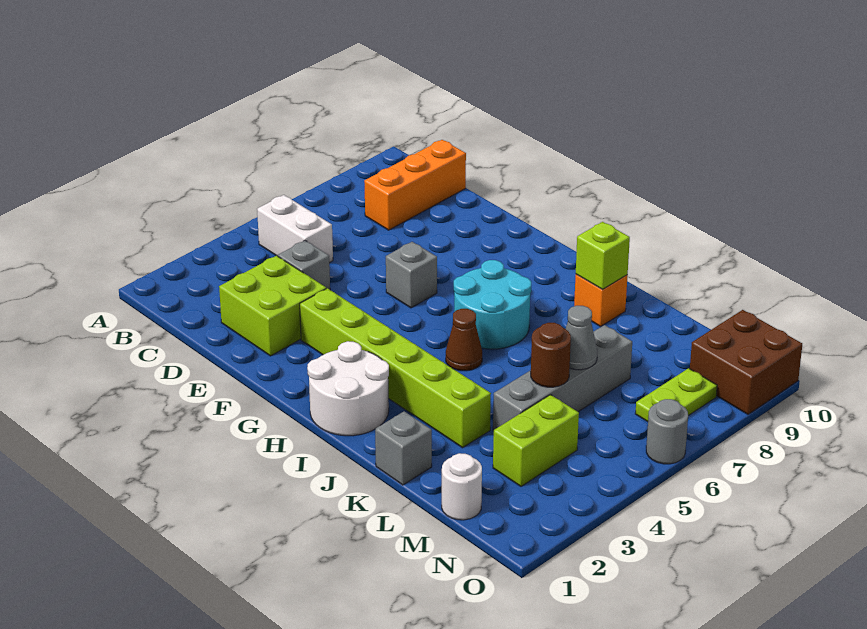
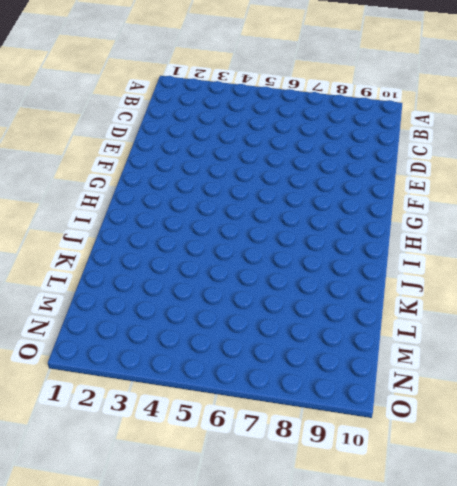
none -> white 1x2 brick [257,195,333,263]
none -> orange 1x3 brick [364,140,466,230]
none -> lime 2x2 brick [219,256,326,356]

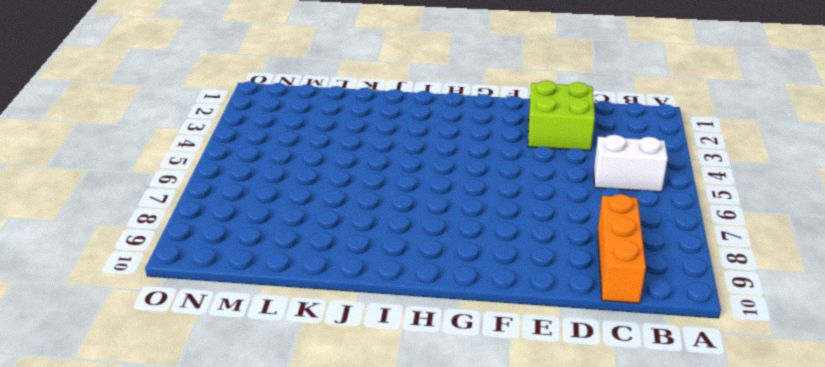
none -> grey 1x1 brick [278,241,330,290]
none -> lime 1x6 brick [300,288,491,448]
none -> grey 1x1 brick [386,242,437,308]

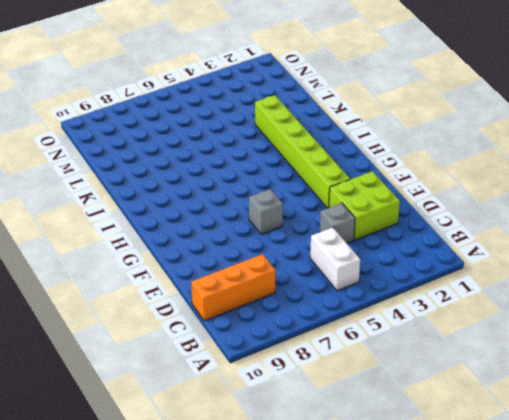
none -> white 2x2 round brick [307,341,389,436]
none -> cyan 2x2 round brick [454,260,531,349]
none -> brown 1x1 cone [446,309,482,371]

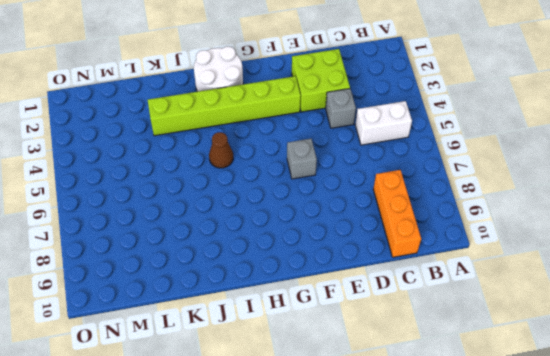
none -> cyan 2x2 round brick [454,260,531,349]
none -> orange 1x1 brick [574,274,628,326]
none -> grey 1x1 brick [375,411,432,485]

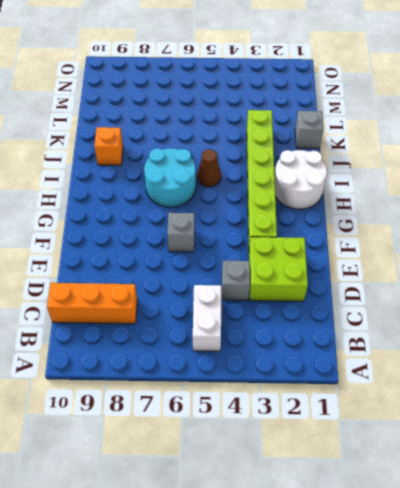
none -> grey 1x4 brick [493,325,632,431]
none -> white 1x1 round brick [442,453,482,520]
none -> lime 1x2 brick [493,395,579,486]

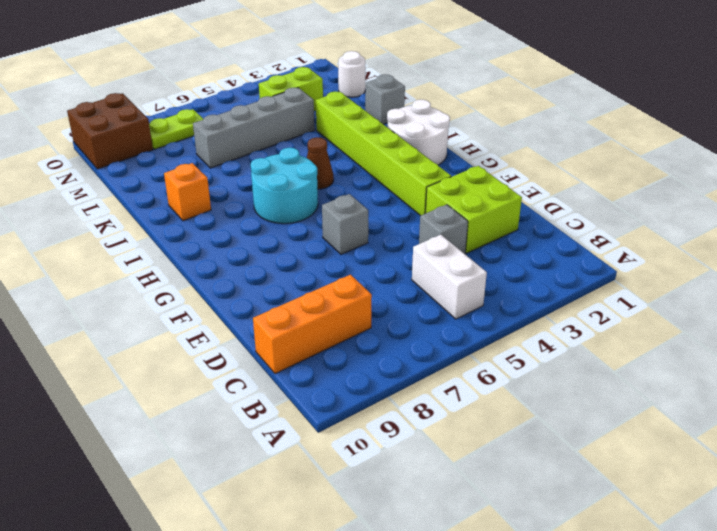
none -> grey 1x1 round brick [646,399,688,464]
none -> lime 1x1 brick [576,222,630,289]
none -> brown 1x1 round brick [531,323,571,387]

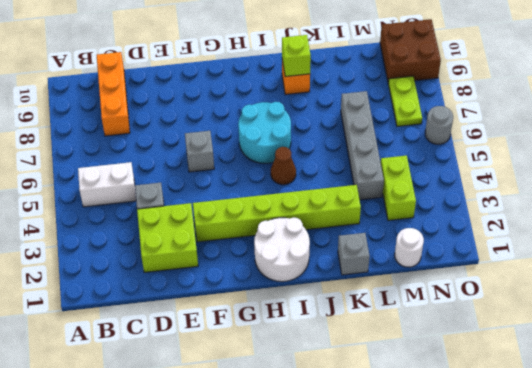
none -> brown 1x1 round brick [531,323,571,387]
none -> grey 1x1 cone [566,306,597,370]

